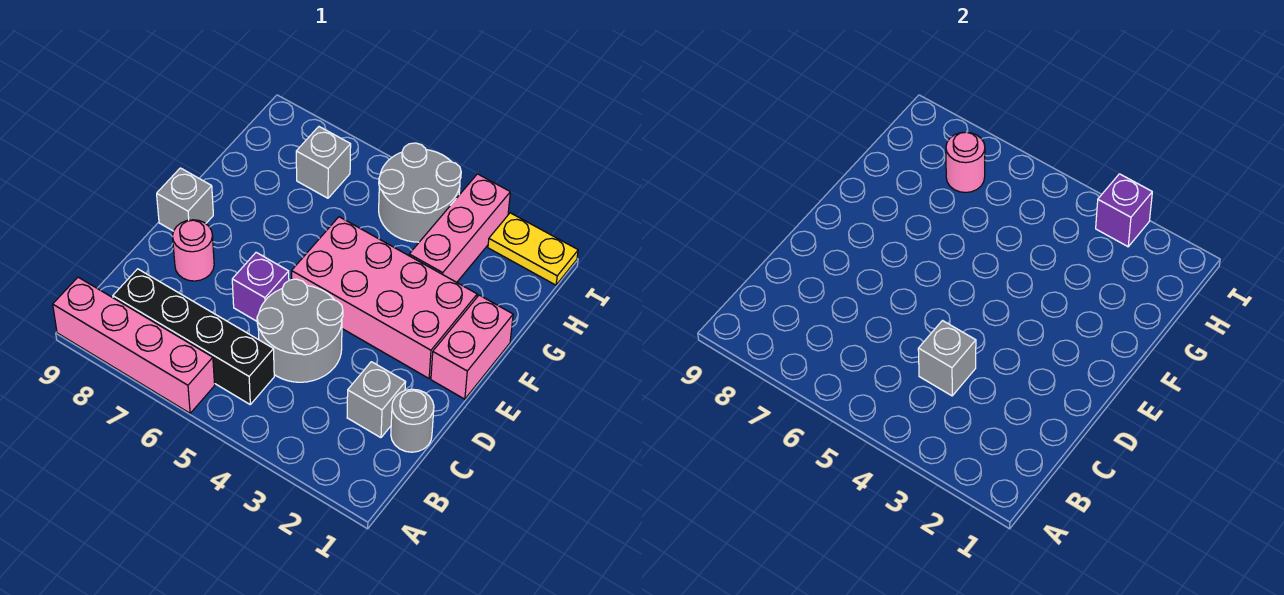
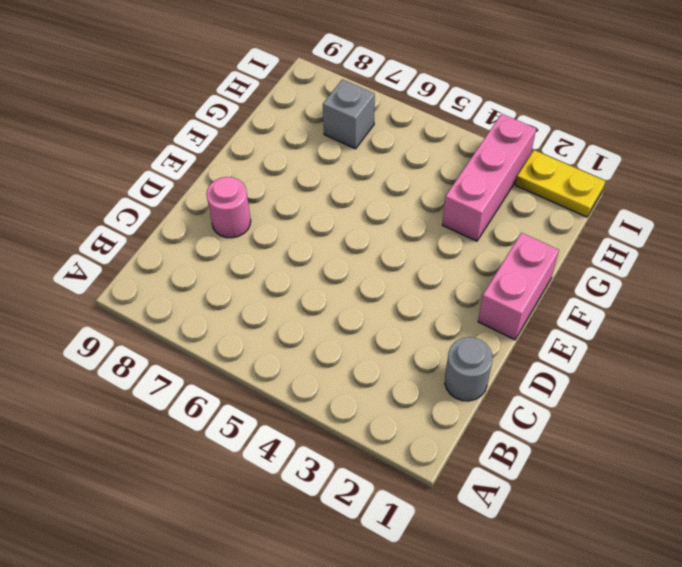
none -> pink 1x4 brick [53,277,215,413]
none -> black 1x4 brick [113,269,274,404]
none -> grey 1x1 brick [347,362,406,438]

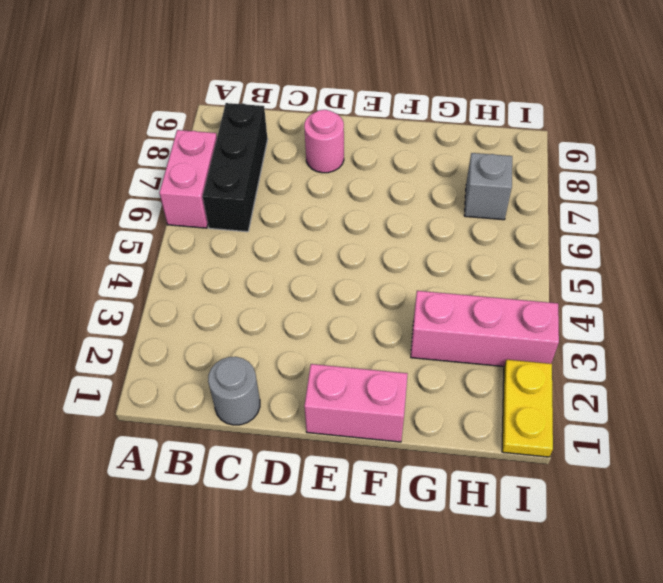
pink 1x2 brick [159,130,217,228] -> pink 1x4 brick [53,277,215,413]
black 1x3 brick [203,103,268,232] -> black 1x4 brick [113,269,274,404]
none -> grey 1x1 brick [347,362,406,438]
none -> grey 2x2 round brick [257,279,343,382]
none -> purple 1x1 brick [232,252,289,321]

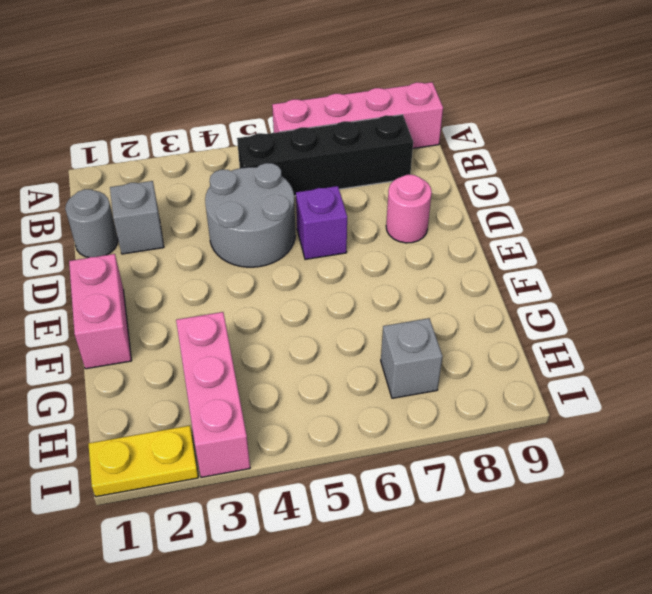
none -> pink 2x4 brick [292,217,477,378]
none -> grey 1x1 brick [157,168,213,231]
none -> grey 2x2 round brick [379,143,461,242]

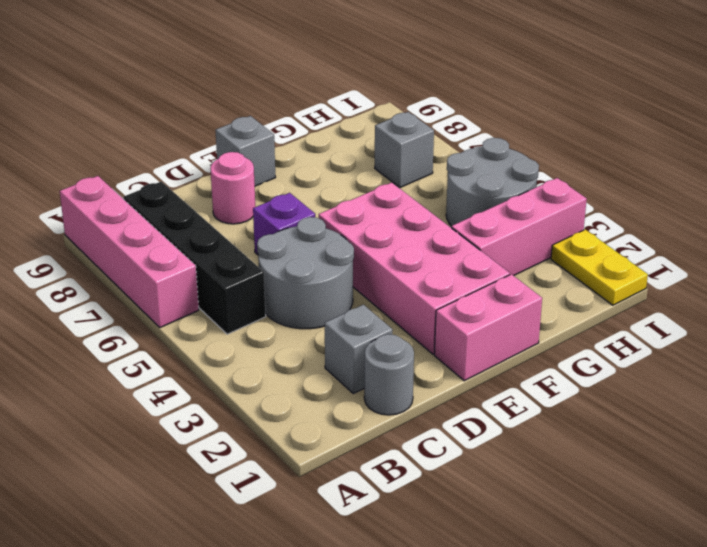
none -> grey 1x1 brick [918,321,976,396]
none -> pink 1x1 round brick [946,132,985,193]
none -> purple 1x1 brick [1096,174,1152,247]

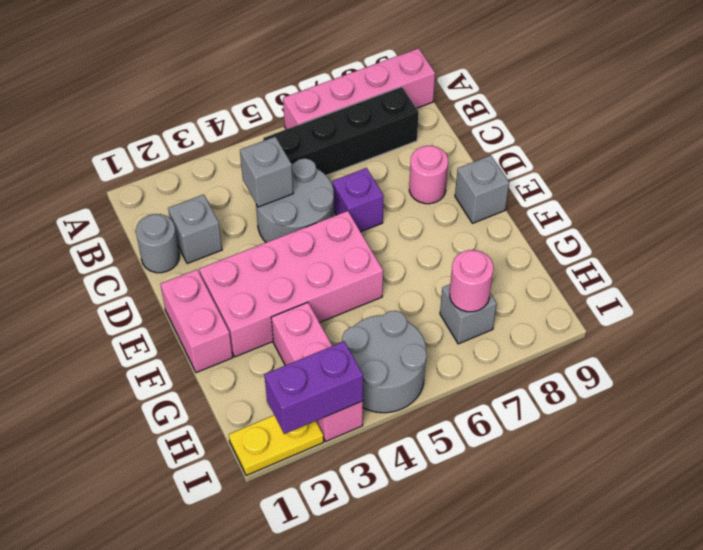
purple 1x2 brick [264,341,363,434] -> purple 1x1 brick [1096,174,1152,247]

